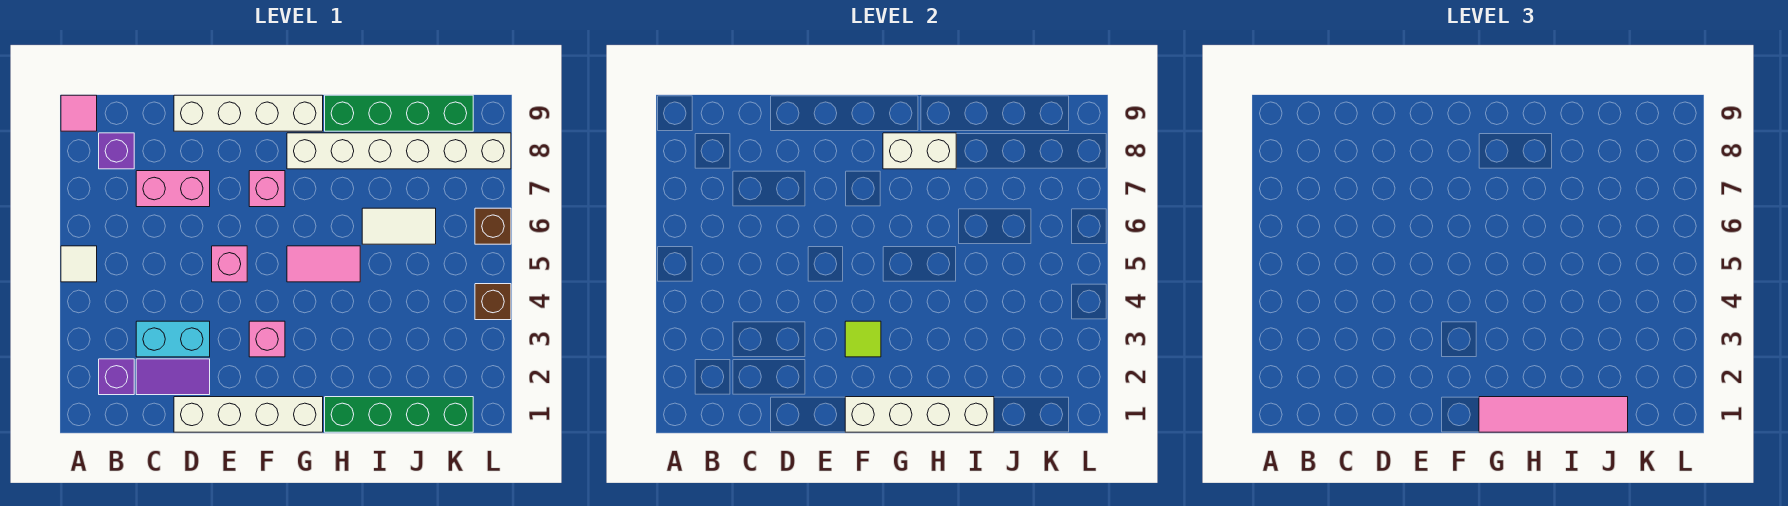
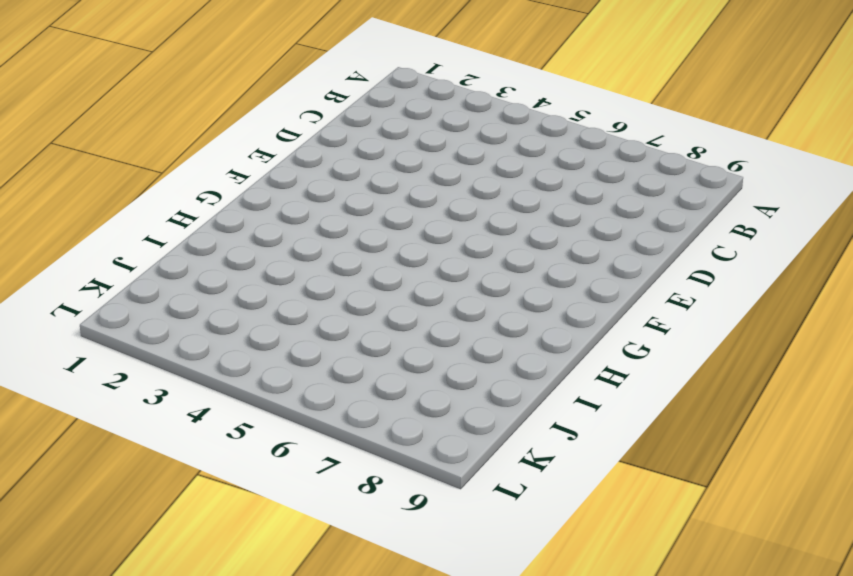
none -> white 1x1 tile [61,246,97,282]
none -> pink 1x1 tile [61,95,97,131]
none -> purple 1x1 brick [99,359,134,395]

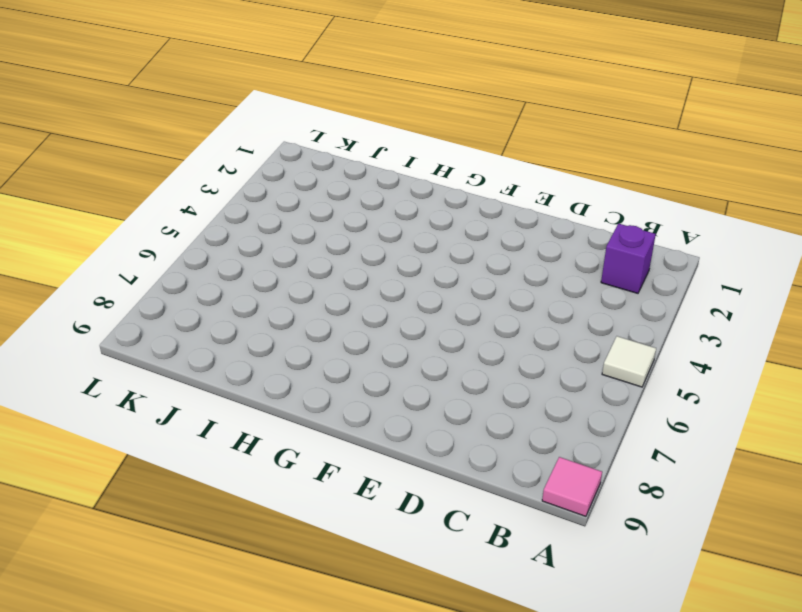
none -> purple 1x1 brick [99,133,134,169]
none -> purple 1x2 tile [136,359,210,395]
none -> cyan 1x2 brick [136,321,210,357]

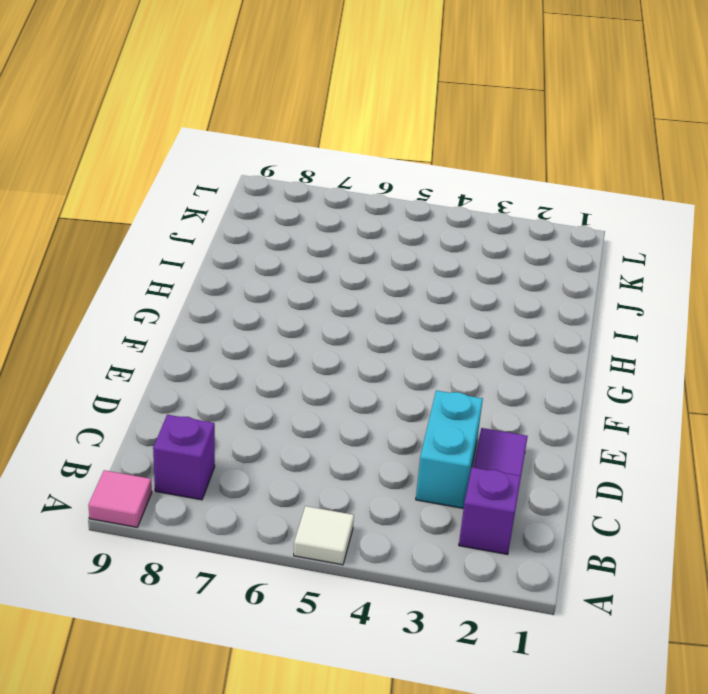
none -> pink 1x2 brick [136,171,210,207]
none -> white 1x4 brick [174,397,323,432]
none -> white 1x4 brick [174,95,323,131]

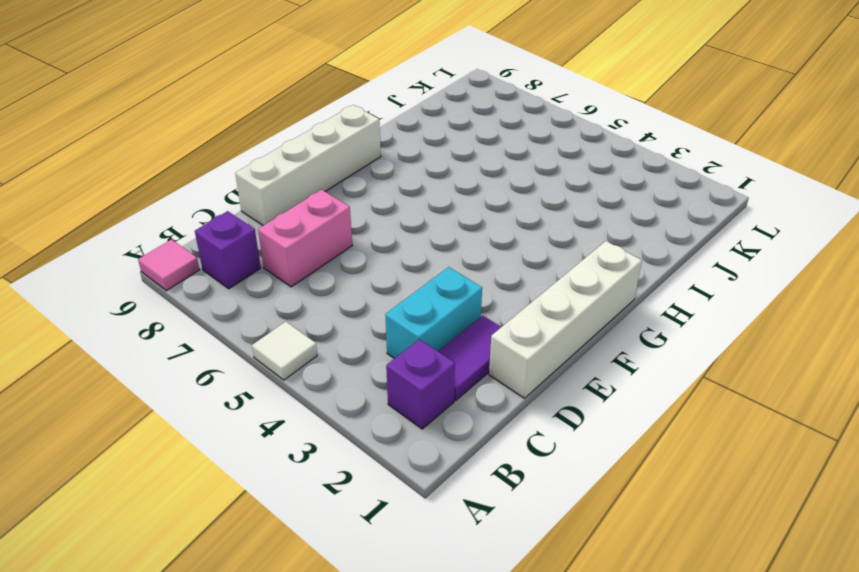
none -> pink 1x1 brick [212,246,247,282]
none -> pink 1x1 brick [249,321,285,357]
none -> pink 1x1 brick [249,171,285,207]

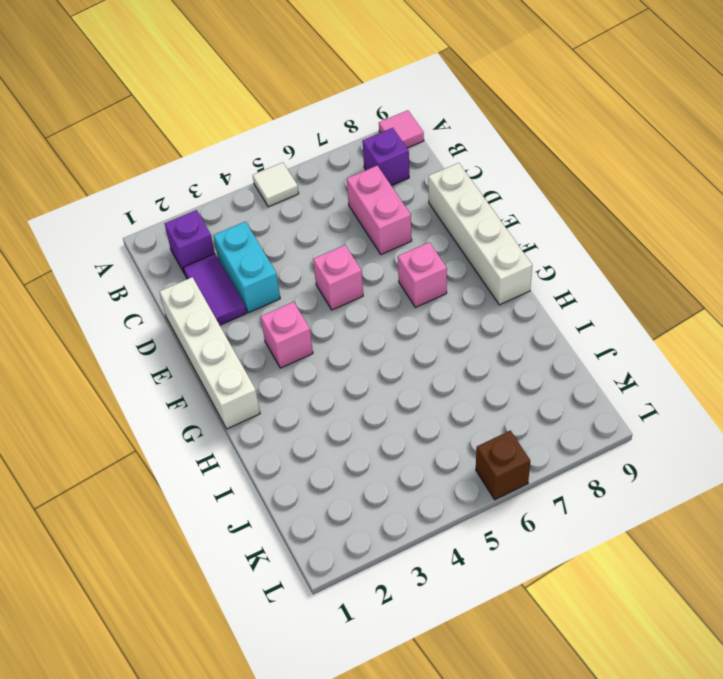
none -> pink 1x2 tile [287,246,360,282]
none -> white 1x6 brick [287,133,511,169]
none -> green 1x4 brick [325,397,473,432]

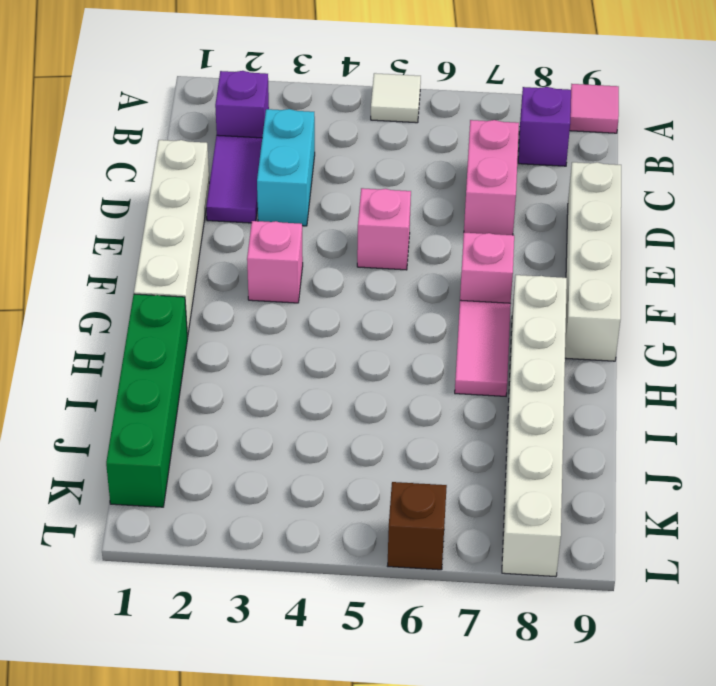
pink 1x2 tile [455,300,511,396] -> pink 1x2 tile moved to [287,246,360,282]
none -> green 1x4 brick [325,95,473,131]
none -> white 1x2 tile [362,208,436,244]
none -> brown 1x1 brick [475,284,511,320]

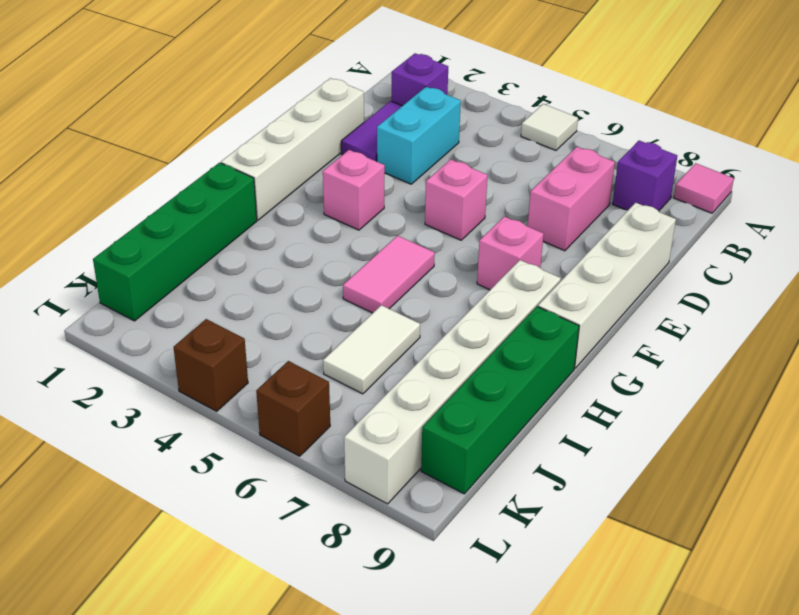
none -> white 1x4 brick [845,397,994,432]
none -> lime 1x1 tile [845,321,881,357]
none -> white 1x2 brick [883,133,956,169]

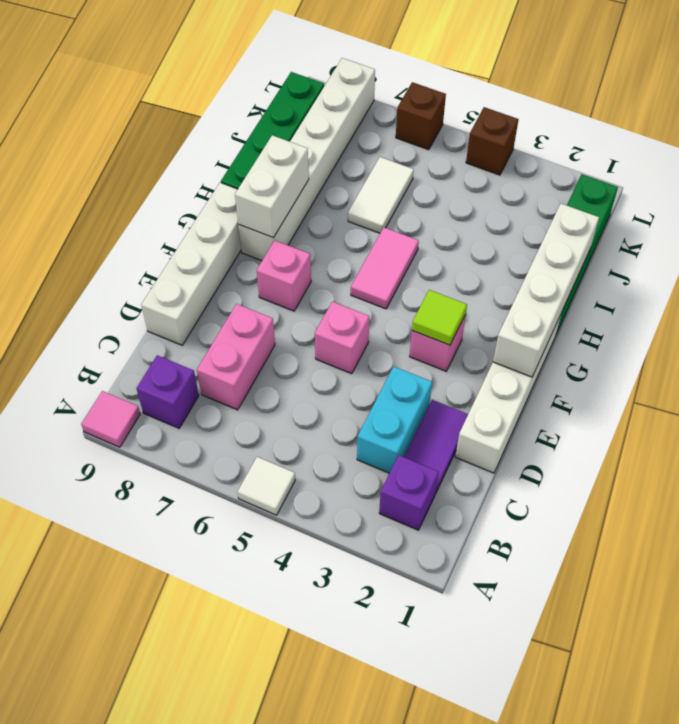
none -> pink 1x4 tile [1479,397,1628,432]

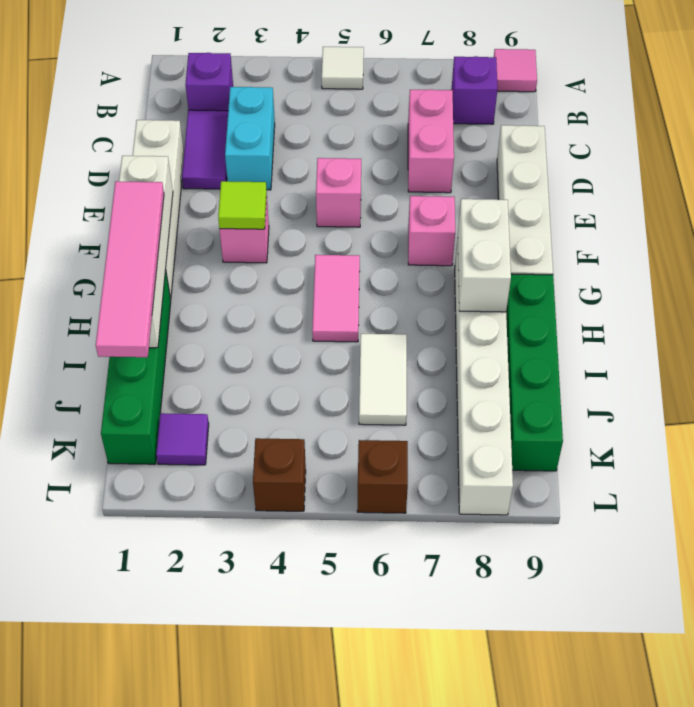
purple 1x1 tile [156,413,209,465] -> none

